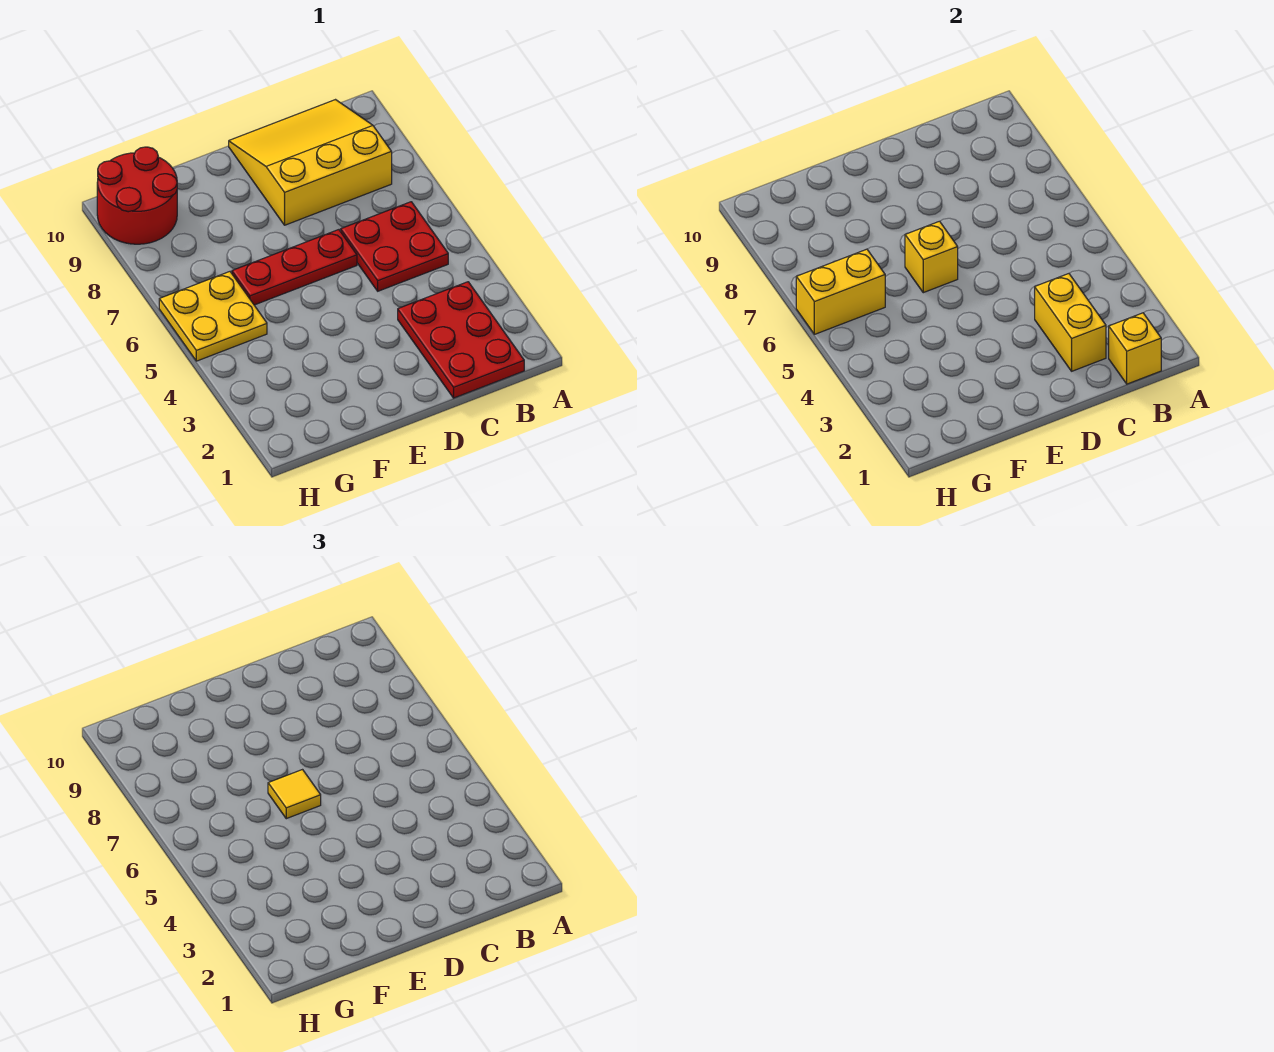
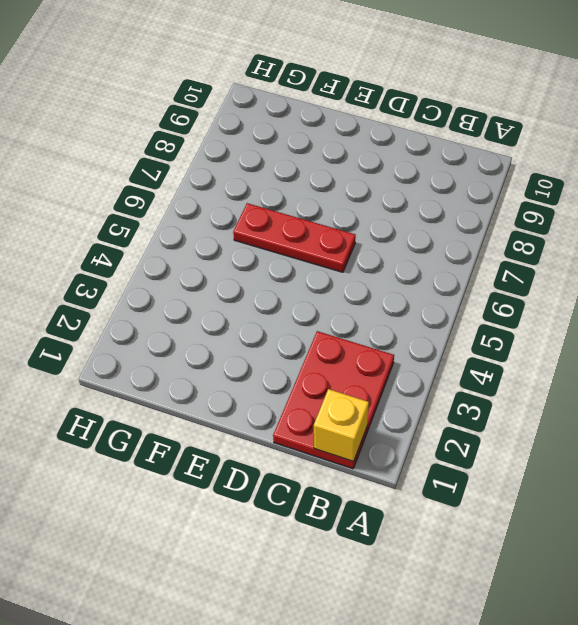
none -> red 2x2 plate [341,202,448,291]
none -> yellow 3x3 slope [229,100,392,225]

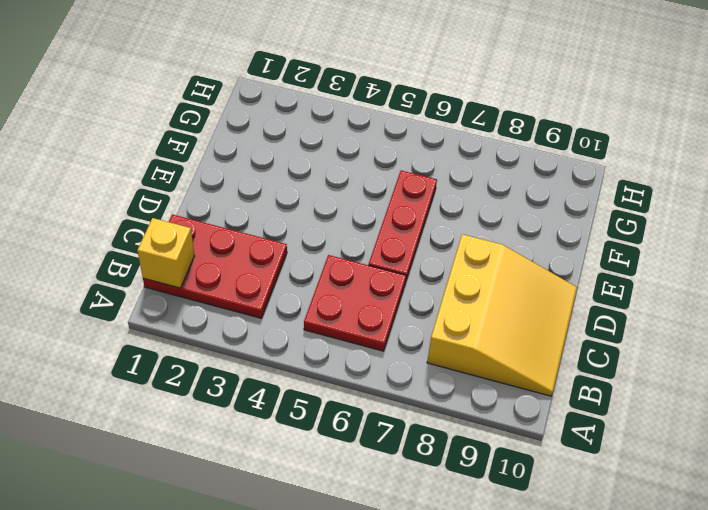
none -> yellow 2x2 plate [159,272,267,361]
none -> red 2x2 round brick [97,147,177,244]

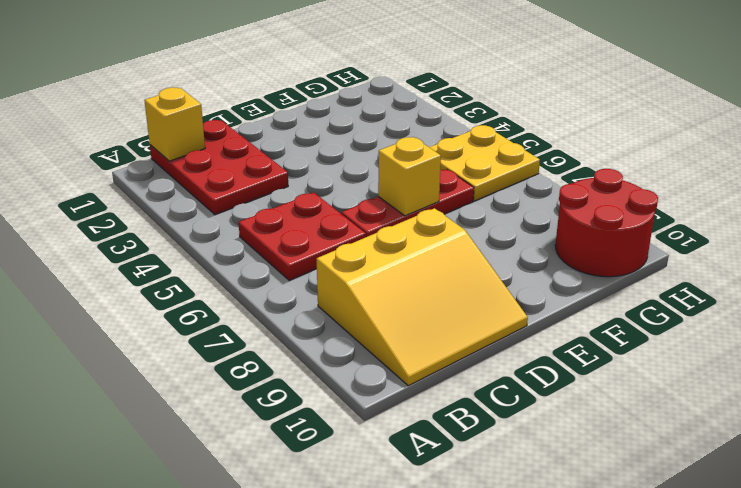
none -> yellow 1x2 brick [1035,274,1106,371]
none -> yellow 1x2 brick [796,249,885,334]

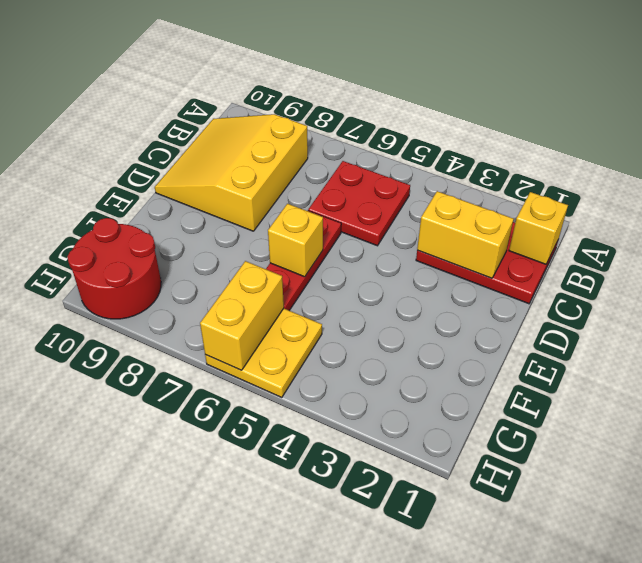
none -> yellow 1x1 tile [268,770,321,819]

